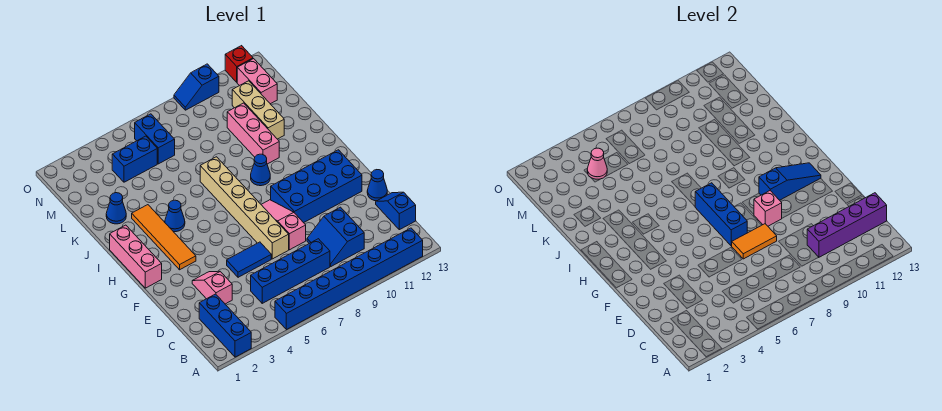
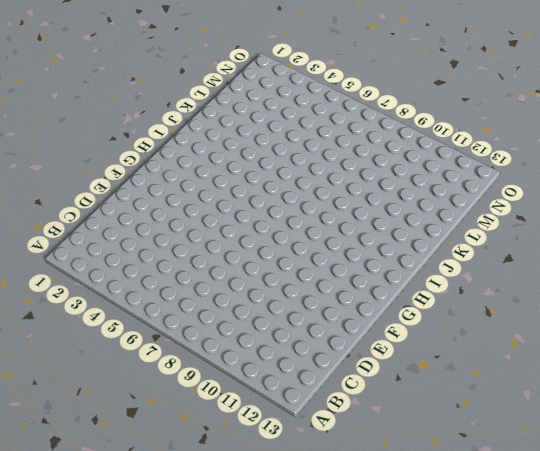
none -> blue 1x3 brick [199,294,251,357]
none -> blue 1x8 brick [275,228,423,330]
none -> blue 1x4 brick [251,239,330,303]

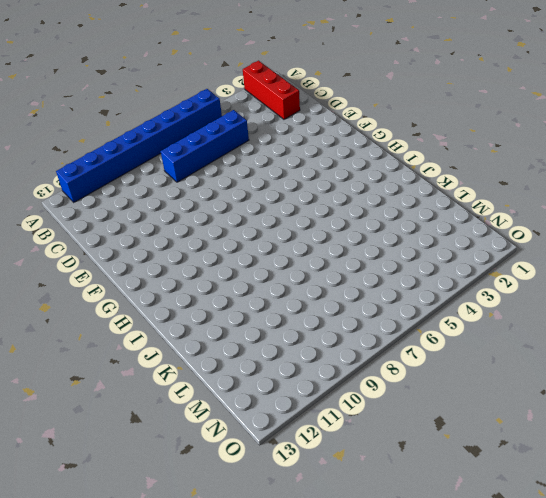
red 1x3 brick [243,61,300,119] -> blue 1x3 brick [199,294,251,357]
none -> blue 2x2 slope [307,207,364,266]
none -> blue 1x2 slope [376,192,416,230]
none -> pink 1x2 slope [192,271,232,304]

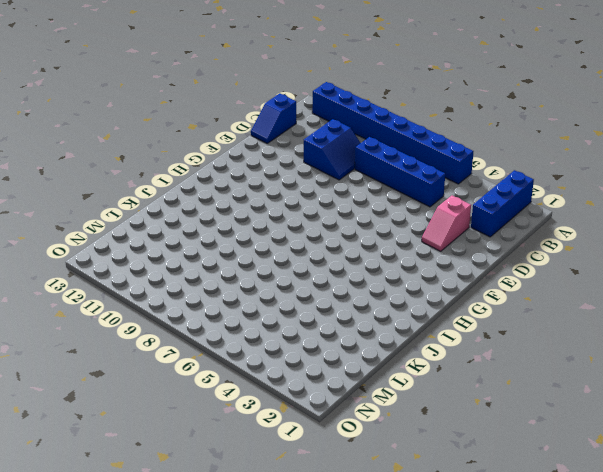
none -> blue 1x2 tile [227,242,271,277]
none -> tan 1x6 brick [200,157,289,259]
none -> pink 1x3 slope [261,200,306,250]

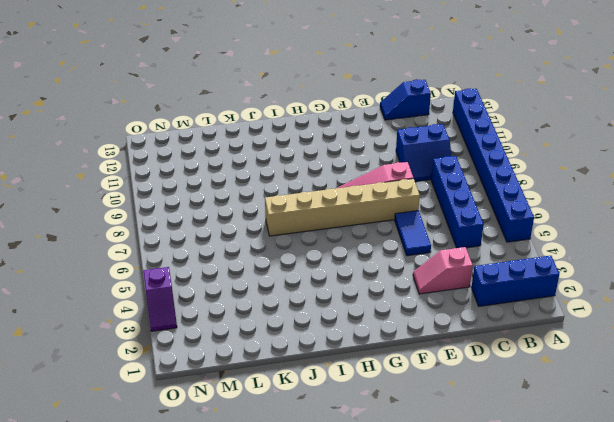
purple 1x2 slope [143,267,177,331] -> none
none -> blue 1x1 cone [367,170,387,201]
none -> blue 2x4 brick [271,150,362,223]
none -> pink 1x3 brick [110,225,162,288]

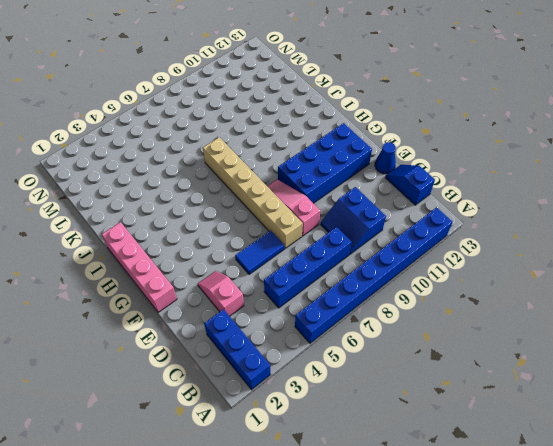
pink 1x4 brick [102,222,177,312] -> pink 1x3 brick [110,225,162,288]
none -> orange 1x4 tile [132,205,196,270]
none -> blue 1x1 cone [165,200,185,232]
none -> blue 1x1 cone [251,154,270,186]

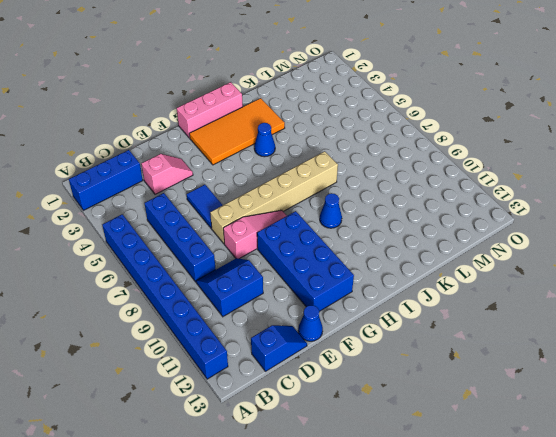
orange 2x4 tile [189,98,285,165] -> orange 1x4 tile [132,205,196,270]
none -> pink 1x3 brick [227,103,279,164]
none -> blue 1x1 cone [106,193,126,224]
none -> tan 1x3 brick [232,81,284,139]

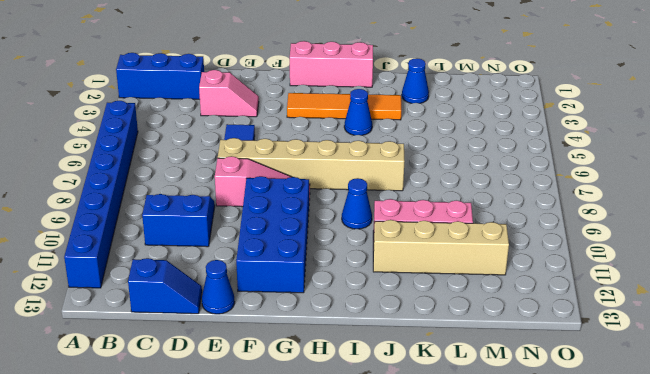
tan 1x4 brick [373,220,509,275] -> tan 1x3 brick [232,81,284,139]
none -> blue 1x4 brick [251,239,330,303]
none -> blue 1x2 brick [112,136,157,182]
none -> blue 1x2 brick [135,114,175,164]

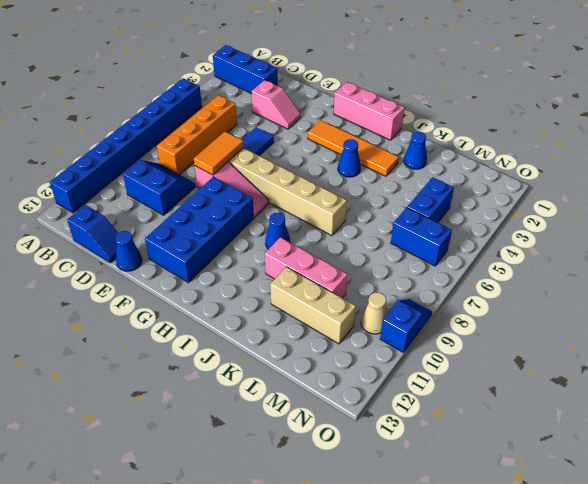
orange 1x4 brick [157,95,237,175] -> blue 1x4 brick [251,239,330,303]
tan 1x1 cone [361,292,387,334] -> none
none -> pink 1x2 brick [237,59,277,104]
none -> red 1x1 brick [225,46,253,82]
none -> purple 1x4 brick [807,193,887,257]

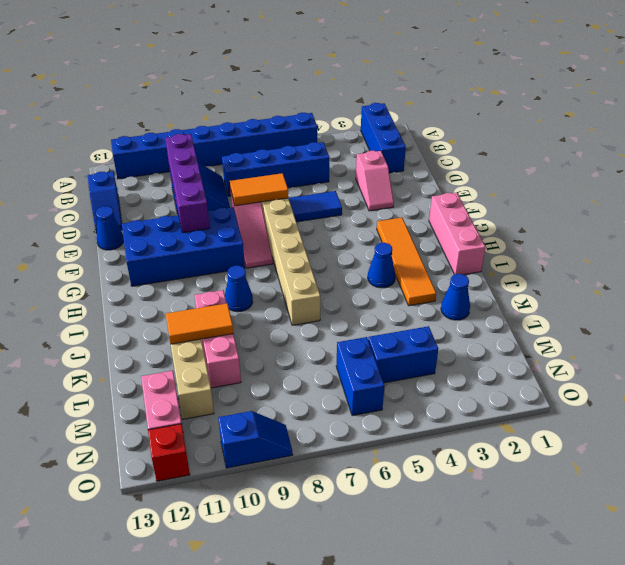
purple 1x4 brick [165,134,210,232] -> purple 1x4 brick turned to [807,193,887,257]
orange 1x2 tile [166,303,233,344] -> none
none -> blue 1x3 brick [695,183,747,245]
none -> pink 1x1 brick [754,191,782,226]
none -> blue 1x3 slope [759,163,821,200]

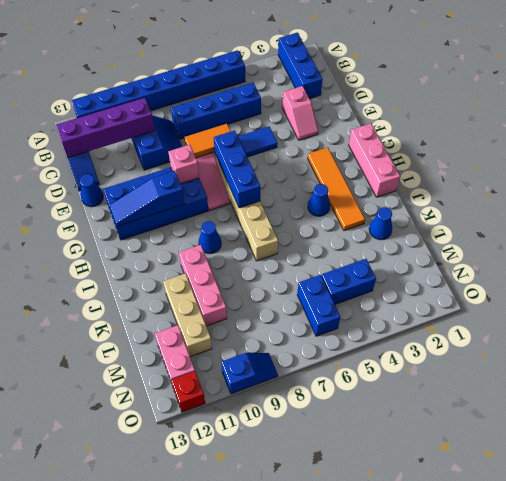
none -> pink 1x1 cone [587,148,607,179]

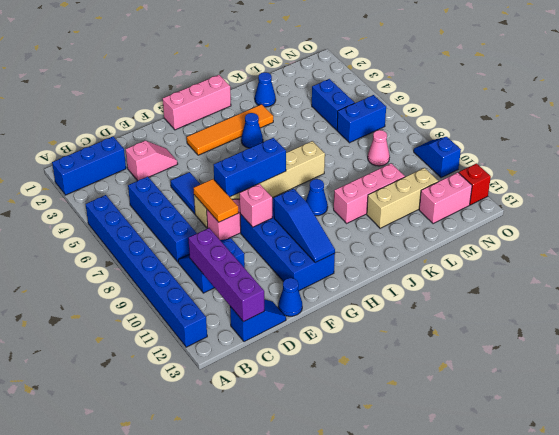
pink 1x1 cone [368,130,390,166] -> pink 1x1 cone moved to [587,148,607,179]

